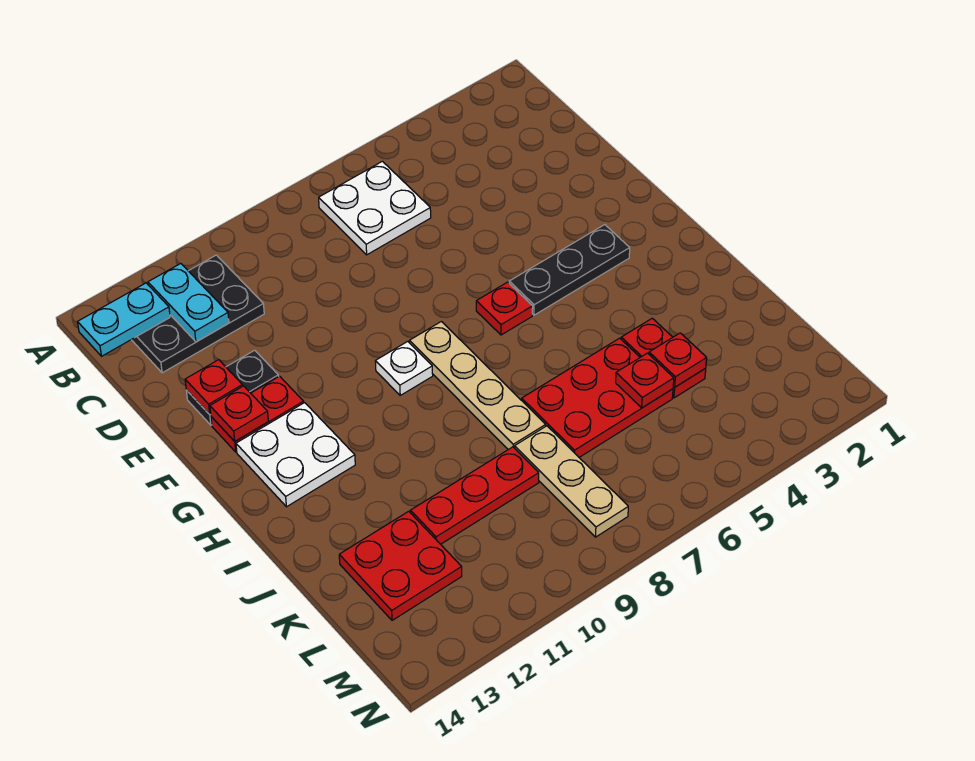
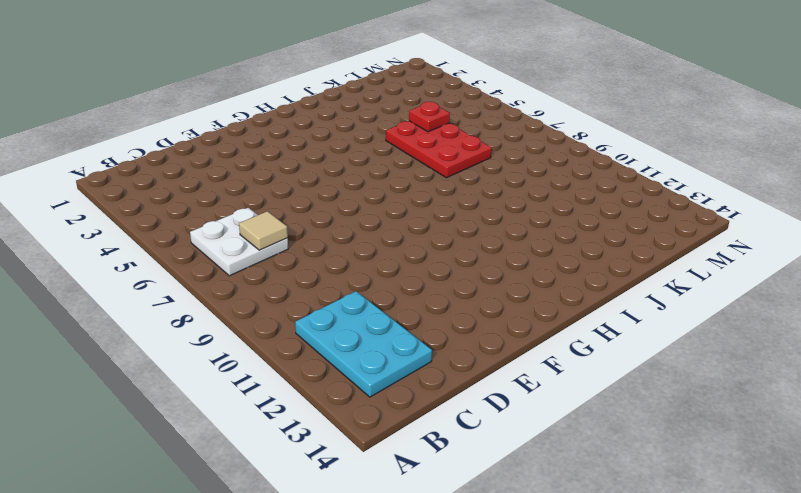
cyan 2x3 plate [295,291,432,397] -> black 2x3 plate [131,255,264,373]
tan 1x1 tile [239,211,288,250] -> none
none -> black 1x2 plate [186,350,279,425]
none -> red 1x2 plate [211,376,304,452]
none -> black 1x3 plate [509,225,630,315]

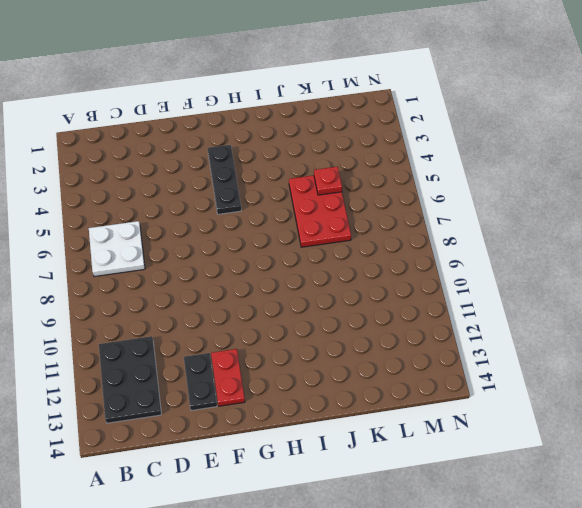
none -> red 1x1 plate [476,282,533,335]
none -> tan 1x4 plate [409,322,546,450]
none -> white 1x1 plate [375,341,433,395]

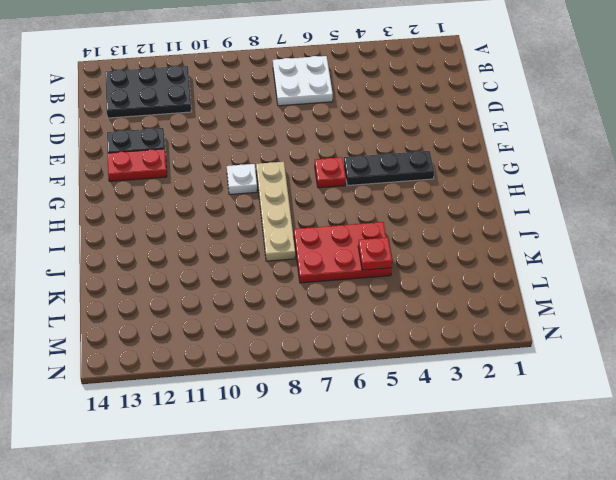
none -> white 2x2 plate [236,403,355,507]
none -> red 1x2 plate [621,318,706,398]
none -> tan 1x3 plate [515,426,628,537]

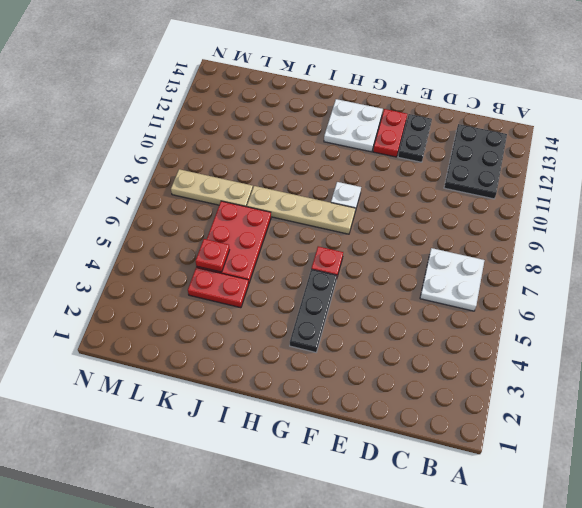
none -> red 1x3 plate [411,447,539,544]
none -> red 2x2 plate [339,511,462,620]
none -> cyan 1x2 plate [148,264,229,342]

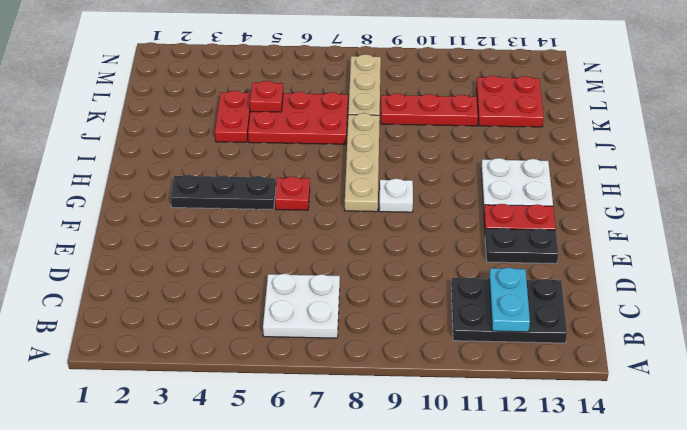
none -> cyan 1x2 plate [78,283,170,356]
none -> red 1x1 plate [185,360,243,414]
none -> red 1x1 plate [210,386,268,441]

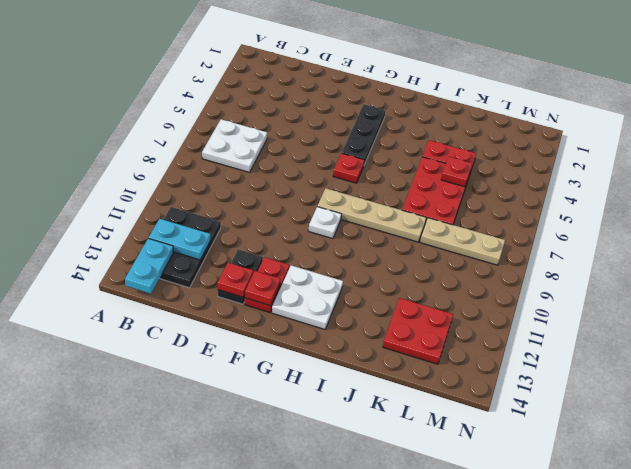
none -> red 1x3 plate [411,447,539,544]
none -> red 1x1 plate [649,333,707,387]

